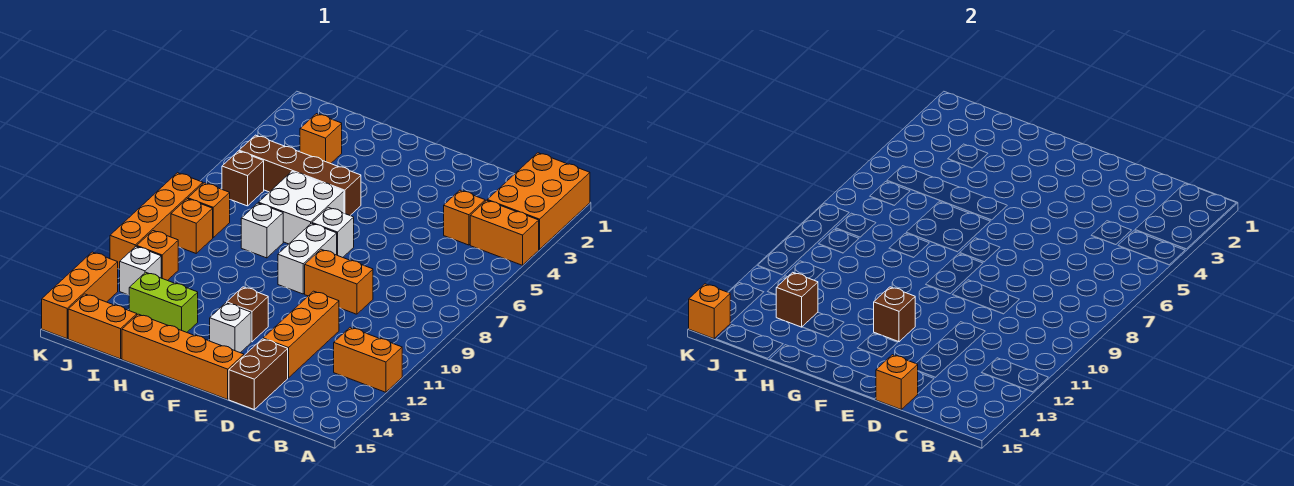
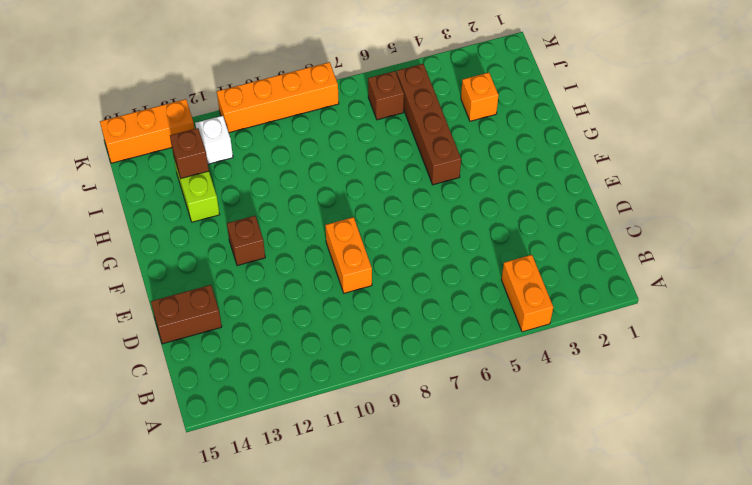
none -> orange 2x3 brick [487,153,590,249]
none -> orange 1x2 brick [334,327,402,392]
none -> orange 1x1 brick [444,190,485,245]

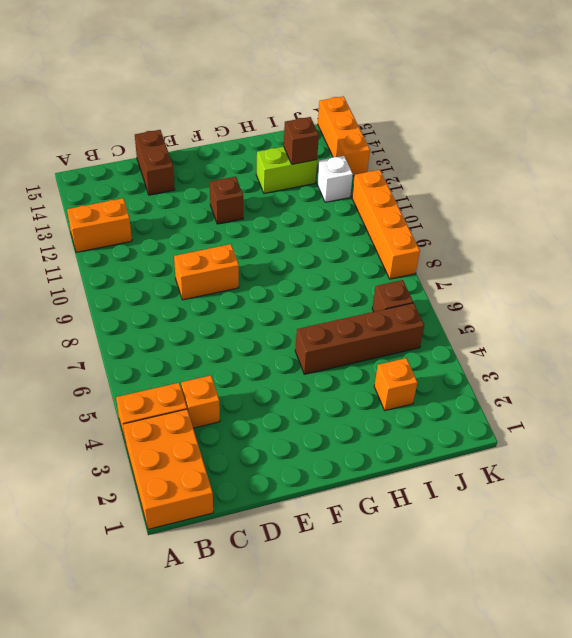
none -> orange 1x3 brick [263,291,339,378]
none -> orange 1x4 brick [122,314,244,399]
none -> white 1x1 brick [312,207,354,257]

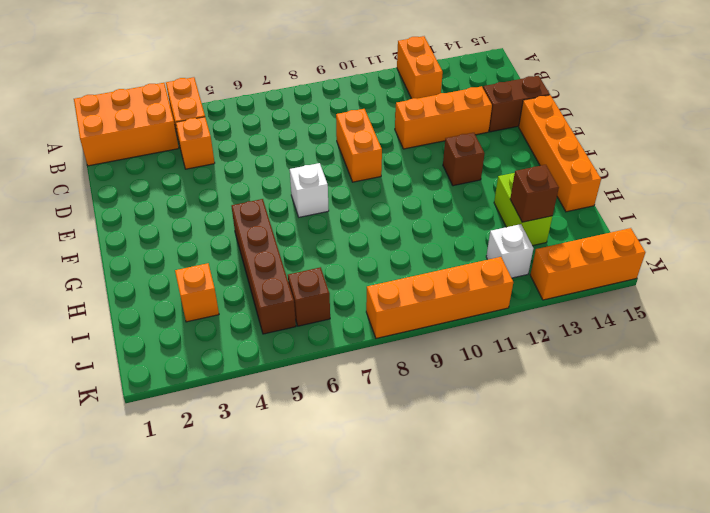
none -> white 1x2 brick [278,223,337,294]
none -> white 1x1 brick [210,303,251,353]
none -> white 2x2 brick [259,171,344,244]

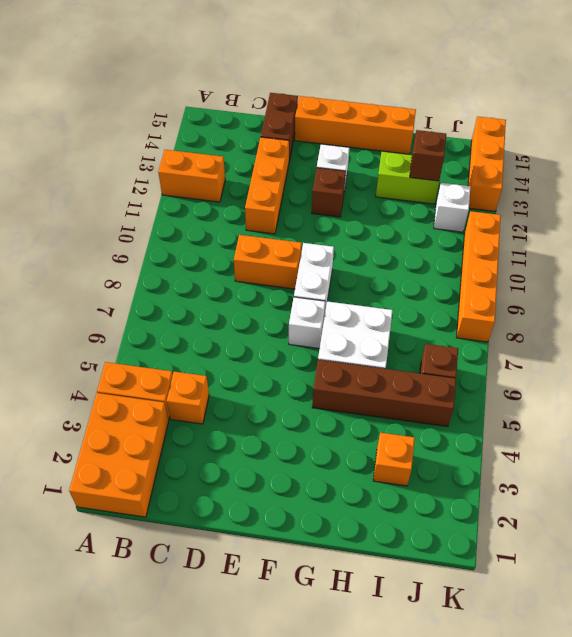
none -> white 1x1 brick [241,203,283,258]
none -> orange 1x2 brick [68,294,137,359]
none -> orange 1x1 brick [188,183,230,237]

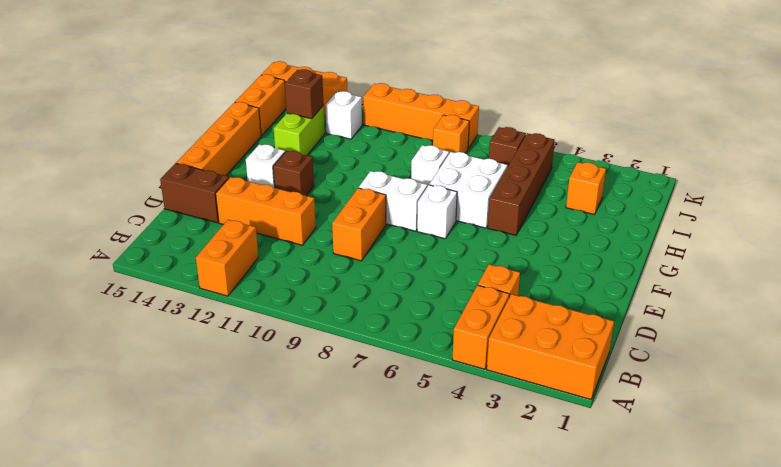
none -> orange 1x1 brick [171,199,213,253]
none -> orange 1x1 brick [137,231,178,281]
none -> orange 1x1 brick [876,355,918,409]

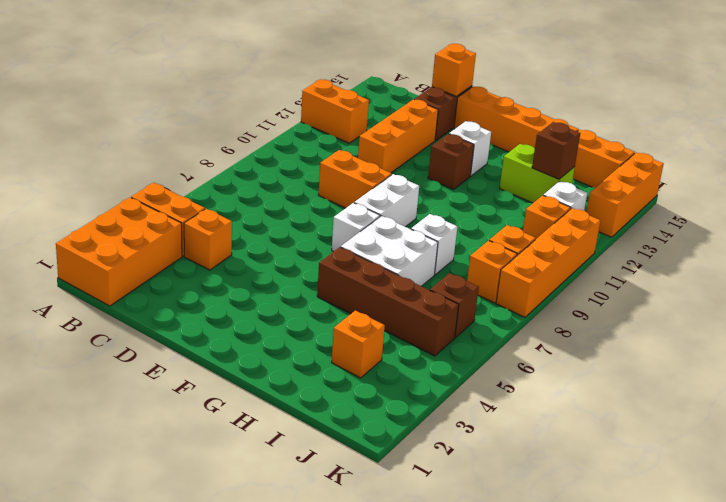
none -> brown 1x1 brick [874,287,915,342]
none -> orange 1x1 brick [689,284,730,339]

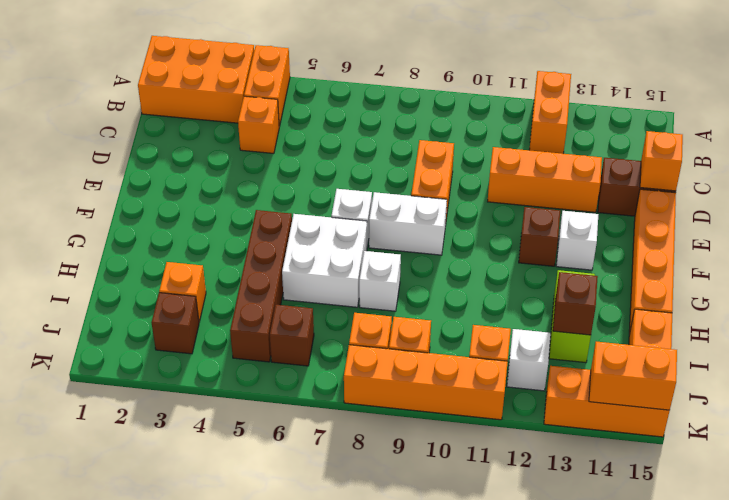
brown 1x1 brick [152,293,199,354] -> brown 1x1 brick moved to [874,287,915,342]
orange 1x2 brick [589,342,677,410] -> orange 1x1 brick [689,284,730,339]

